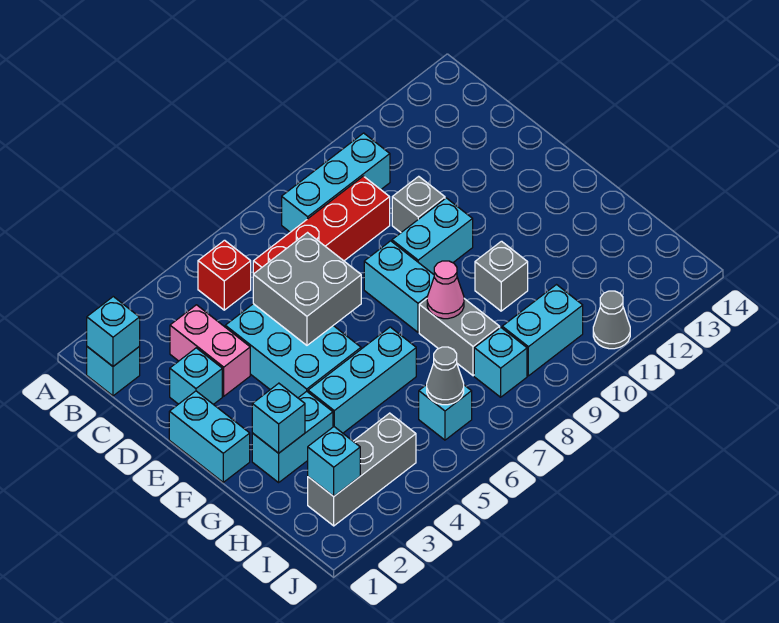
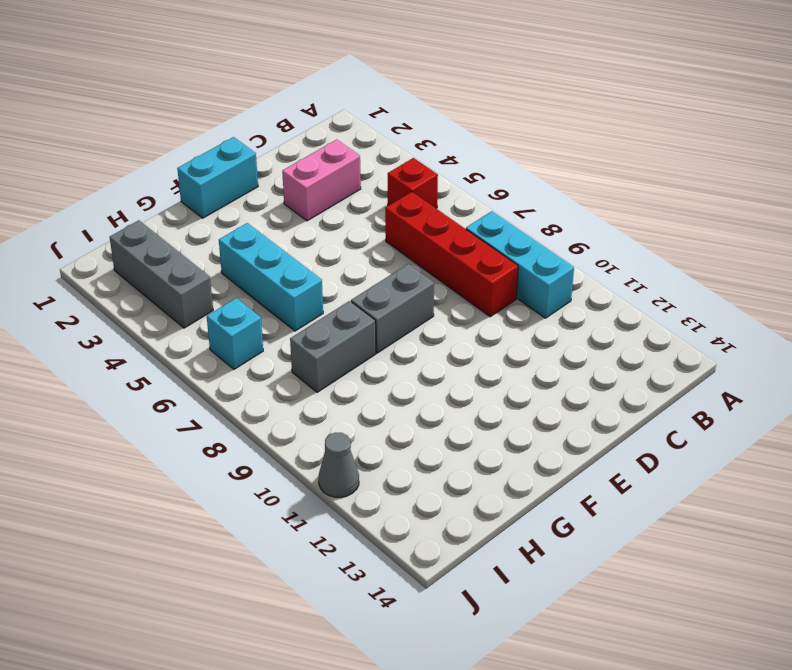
grey 1x2 brick [351,264,434,353] -> cyan 1x2 brick [364,241,434,332]
none -> cyan 1x1 brick [87,347,140,396]
none -> cyan 1x1 brick [170,348,222,404]
none -> cyan 2x3 brick [225,304,361,398]

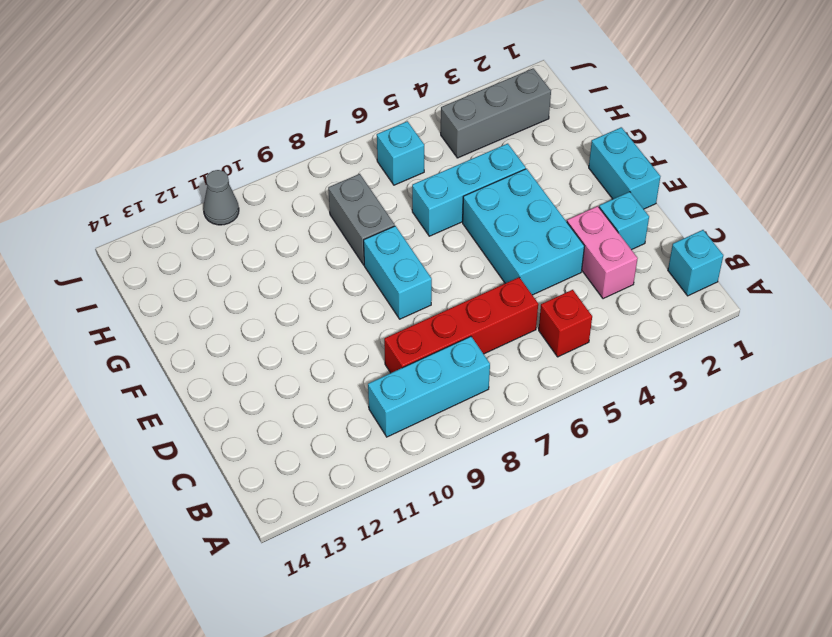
none -> grey 1x1 brick [392,176,445,232]
none -> cyan 1x2 brick [392,198,473,274]
none -> cyan 1x2 brick [252,391,333,482]

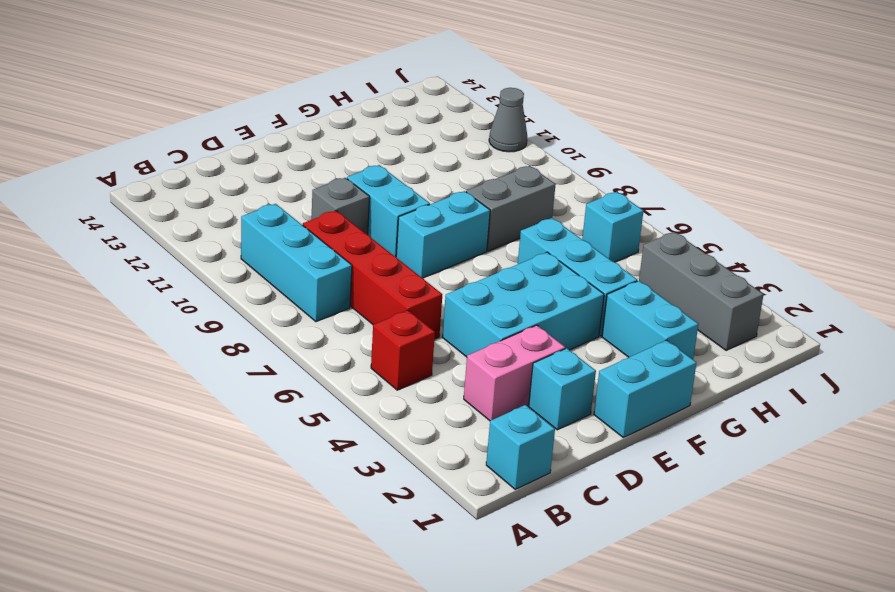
none -> grey 1x1 brick [475,241,528,311]
none -> cyan 1x1 brick [474,328,527,397]
none -> cyan 1x2 brick [502,285,583,376]

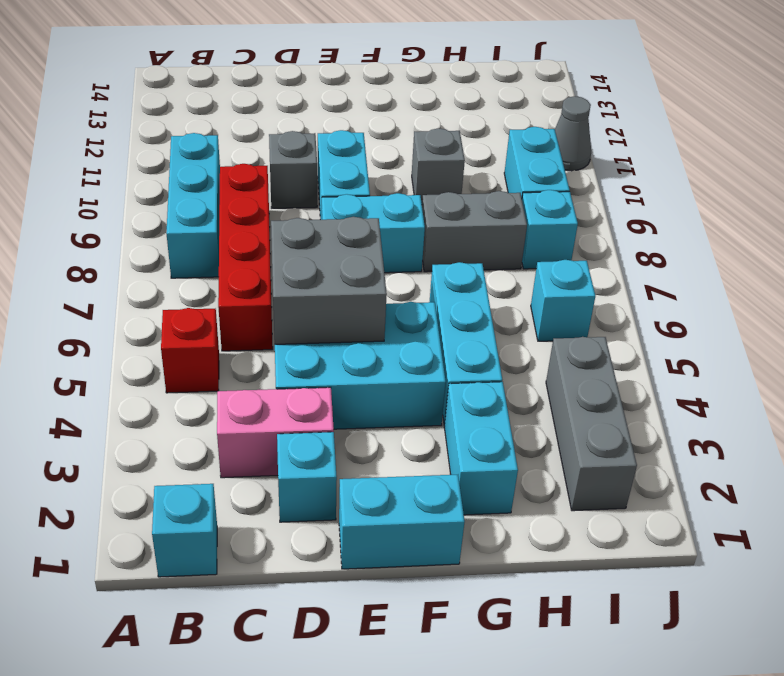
none -> cyan 1x1 brick [87,297,140,366]
none -> cyan 1x1 brick [252,383,305,453]
none -> pink 1x1 cone [427,261,464,319]

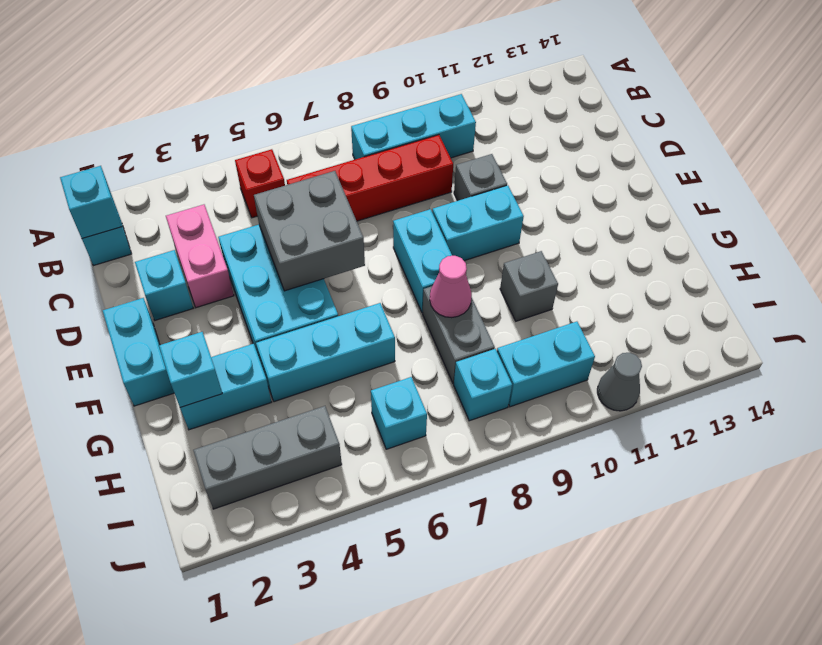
none -> cyan 1x1 brick [308,427,360,496]
none -> grey 1x1 cone [427,347,464,405]

